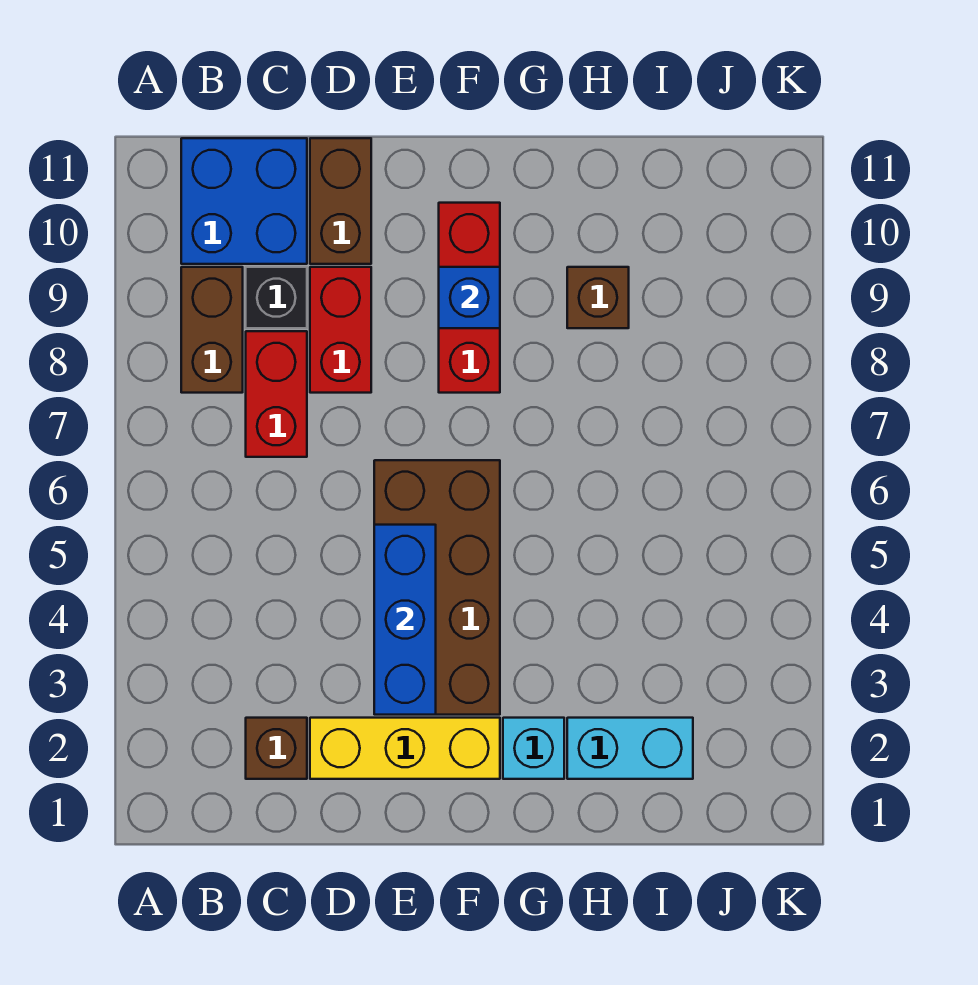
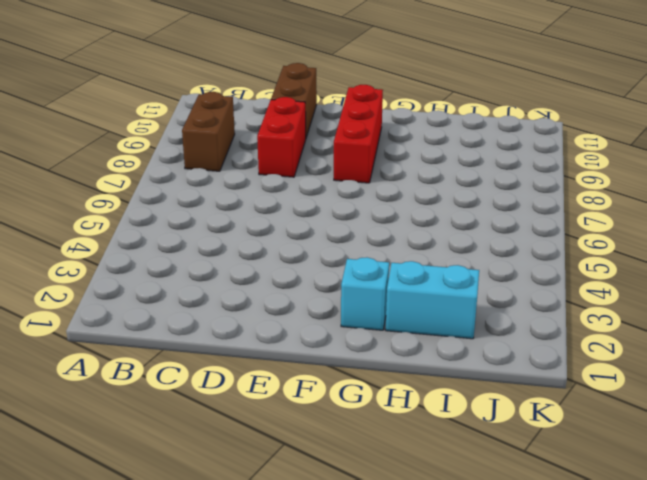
none -> blue 2x2 brick [181,138,307,264]
none -> brown 1x1 brick [246,718,307,779]
none -> red 1x2 brick [246,331,307,457]

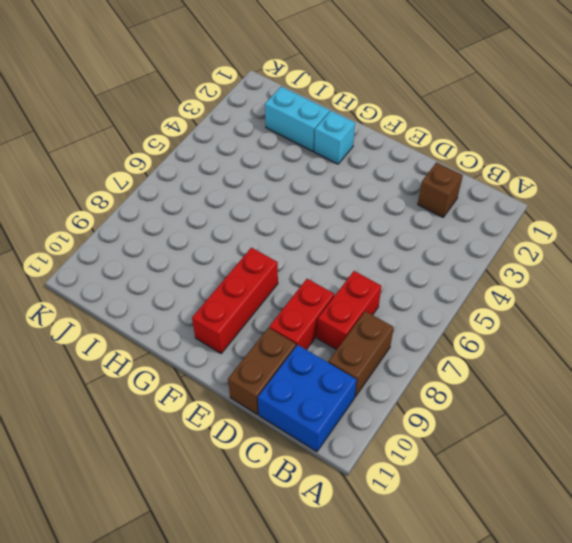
none -> black 1x1 brick [246,267,307,328]
none -> yellow 1x3 brick [310,718,500,779]
none -> brown 2x4 brick [374,460,500,715]

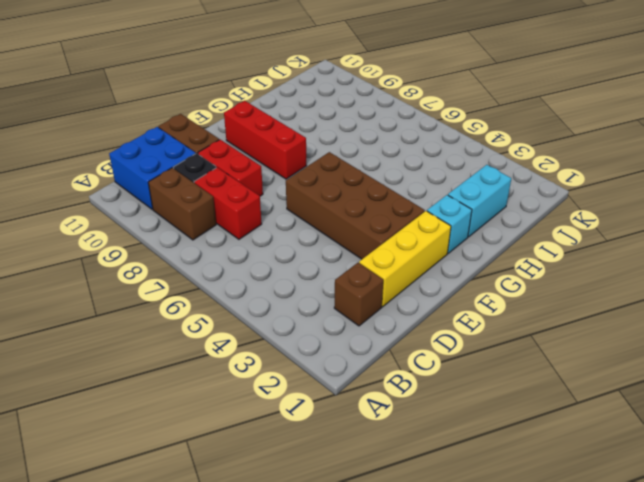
none -> brown 1x1 brick [567,267,629,328]
none -> blue 1x3 brick [374,525,436,715]
none -> blue 1x1 brick [439,267,500,328]

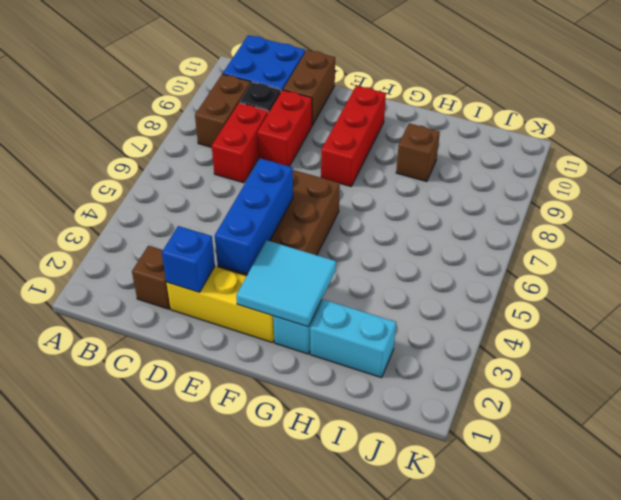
blue 1x1 brick [162,226,215,292] -> blue 1x1 brick moved to [439,267,500,328]
cyan 2x2 tile [236,240,336,327] -> none

